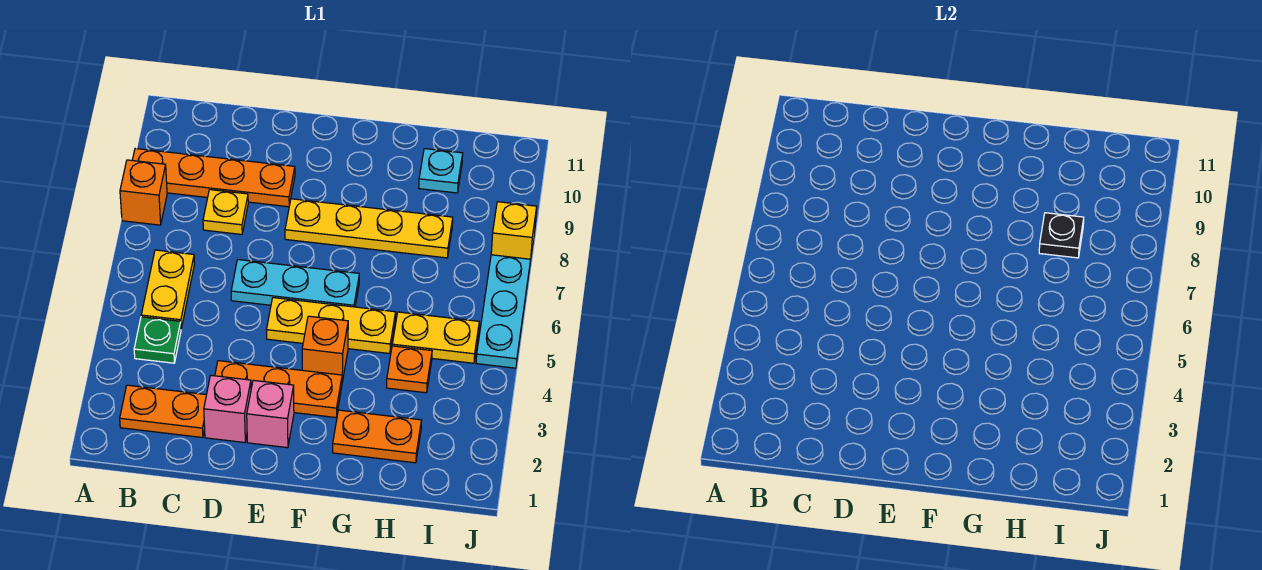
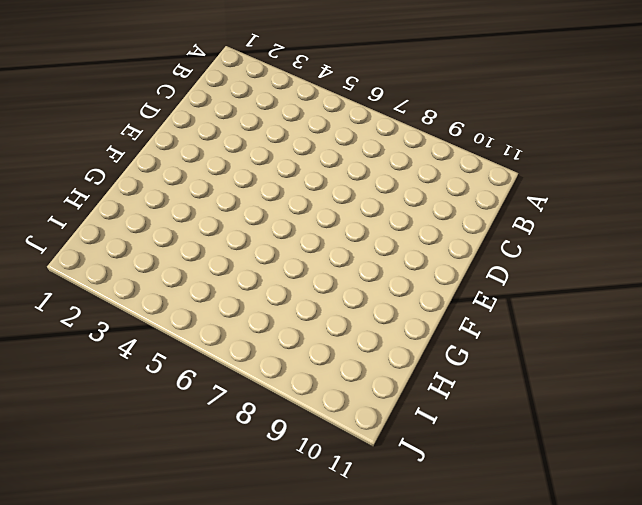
none -> orange 1x1 brick [120,160,167,225]
none -> orange 1x4 plate [132,149,295,207]
none -> orange 1x2 plate [120,385,206,438]

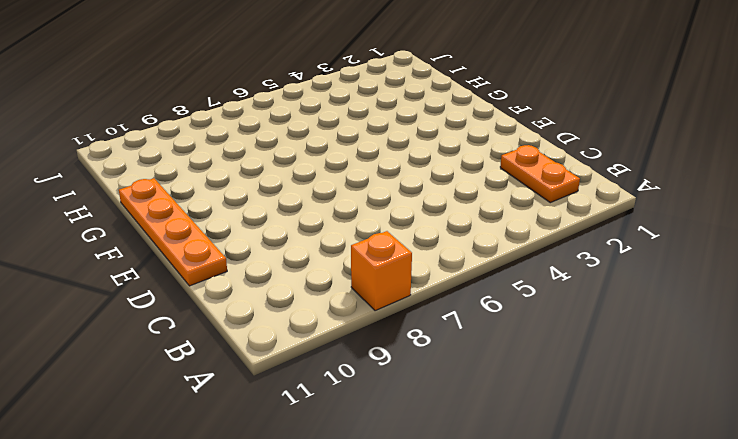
orange 1x4 plate [119,178,227,286] -> orange 1x4 plate moved to [132,149,295,207]
none -> green 1x1 plate [134,317,181,363]
none -> yellow 1x2 plate [141,250,195,328]
none -> yellow 1x1 plate [203,190,248,234]

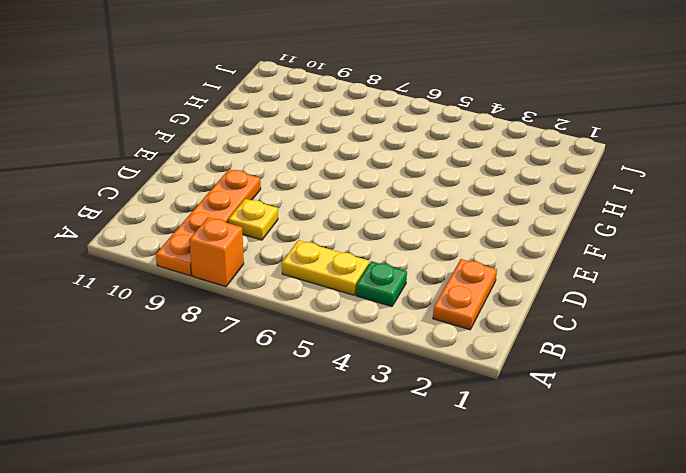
none -> pink 1x1 brick [204,375,251,443]
none -> orange 1x3 plate [215,361,342,418]
none -> cyan 1x3 plate [231,260,359,307]

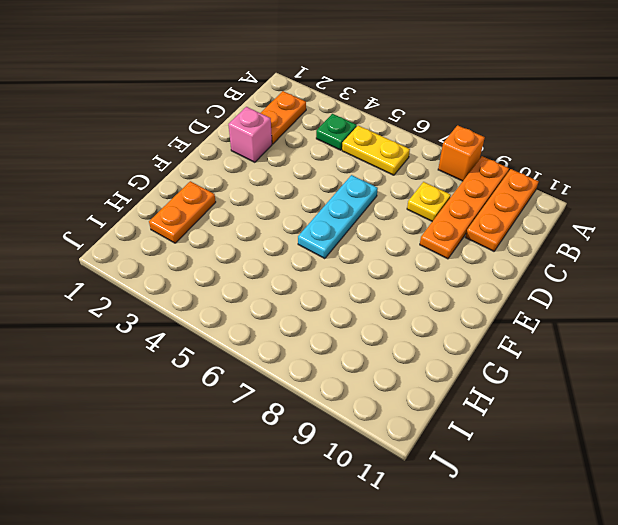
orange 1x3 plate [465,169,539,251] -> orange 1x3 plate moved to [215,361,342,418]
none -> pink 1x1 brick [247,380,294,448]
none -> yellow 1x3 plate [267,298,396,354]
none -> yellow 1x4 plate [285,199,453,258]

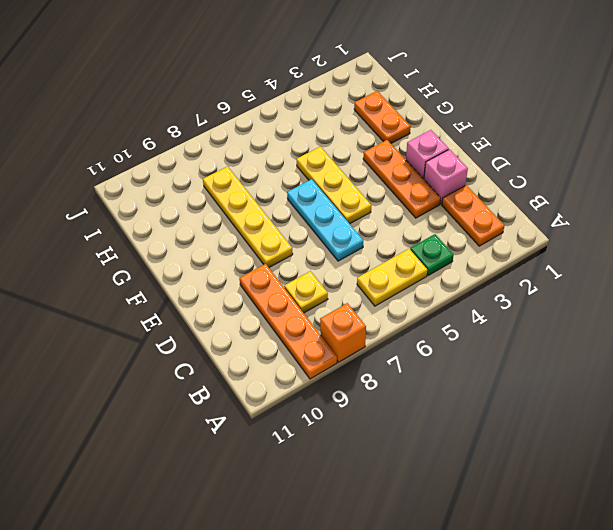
none -> orange 1x1 brick [302,316,348,382]
none -> orange 1x1 plate [387,346,432,393]
none -> yellow 1x2 plate [392,312,479,363]

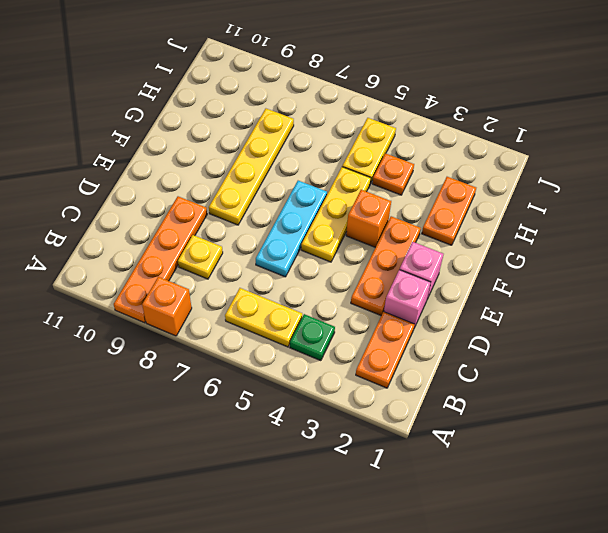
none -> cyan 1x1 plate [419,149,463,193]
none -> cyan 1x3 plate [476,255,531,368]
none -> yellow 1x1 brick [491,202,537,265]

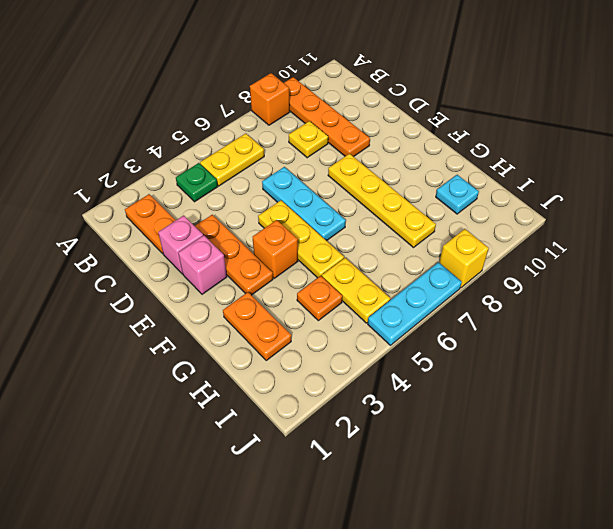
none -> black 1x1 plate [1039,213,1084,258]

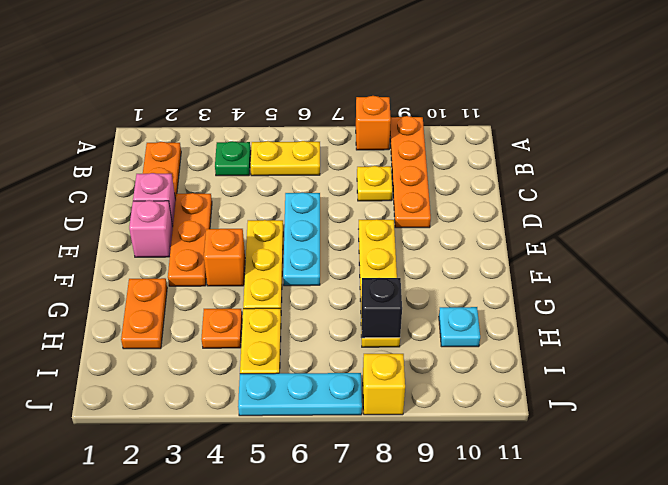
black 1x1 brick [361,278,402,338] -> black 1x1 plate [1039,213,1084,258]

